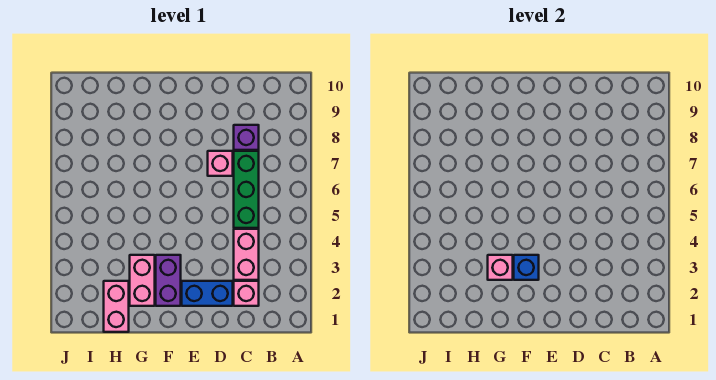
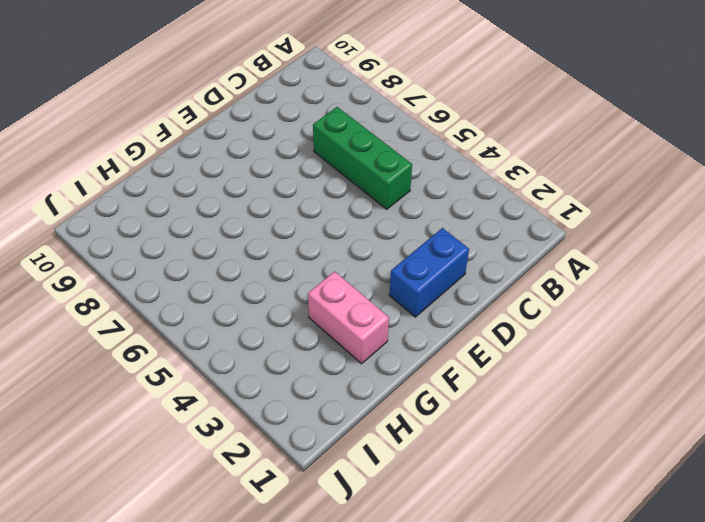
none -> pink 1x1 brick [234,281,259,306]
none -> pink 1x2 brick [234,229,259,280]

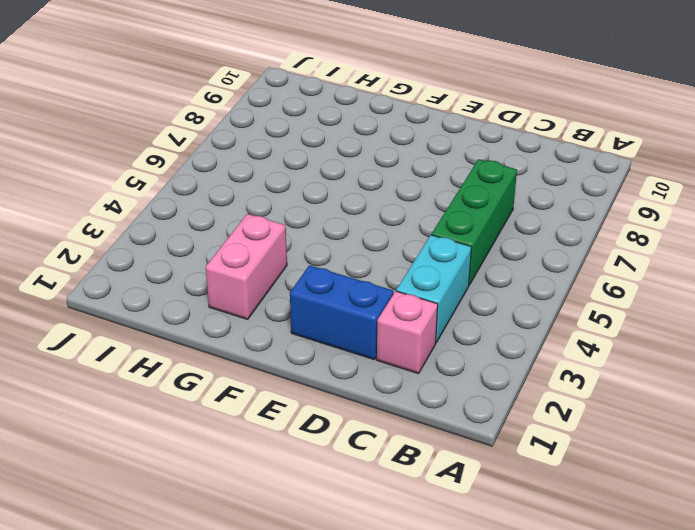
cyan 1x2 brick [396,235,472,342] -> pink 1x2 brick [234,229,259,280]
none -> purple 1x1 brick [234,125,259,150]
none -> pink 1x1 brick [208,151,233,176]

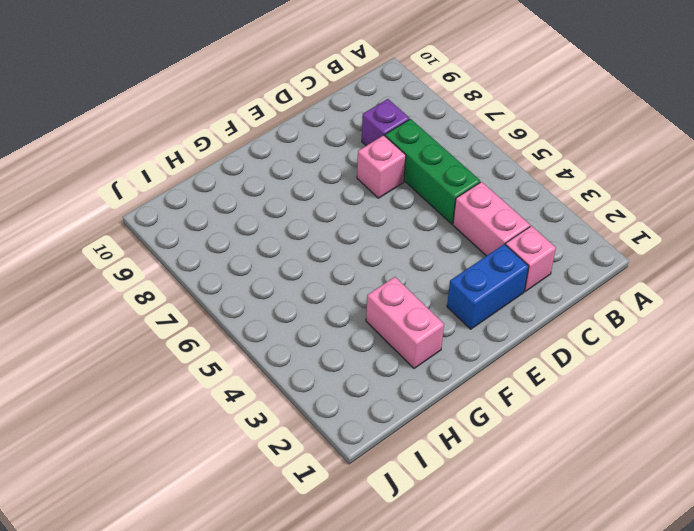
none -> purple 1x2 brick [156,255,181,306]
none -> pink 1x2 brick [104,281,129,332]

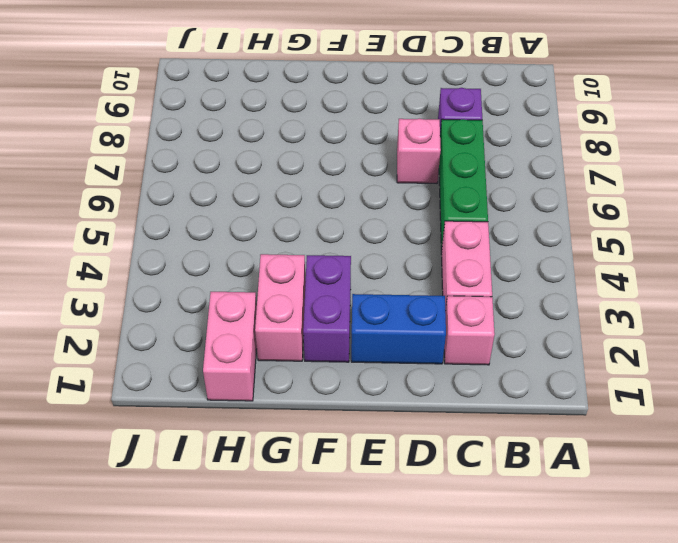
none -> blue 1x1 brick [514,255,539,280]
none -> pink 1x1 brick [488,255,513,280]

